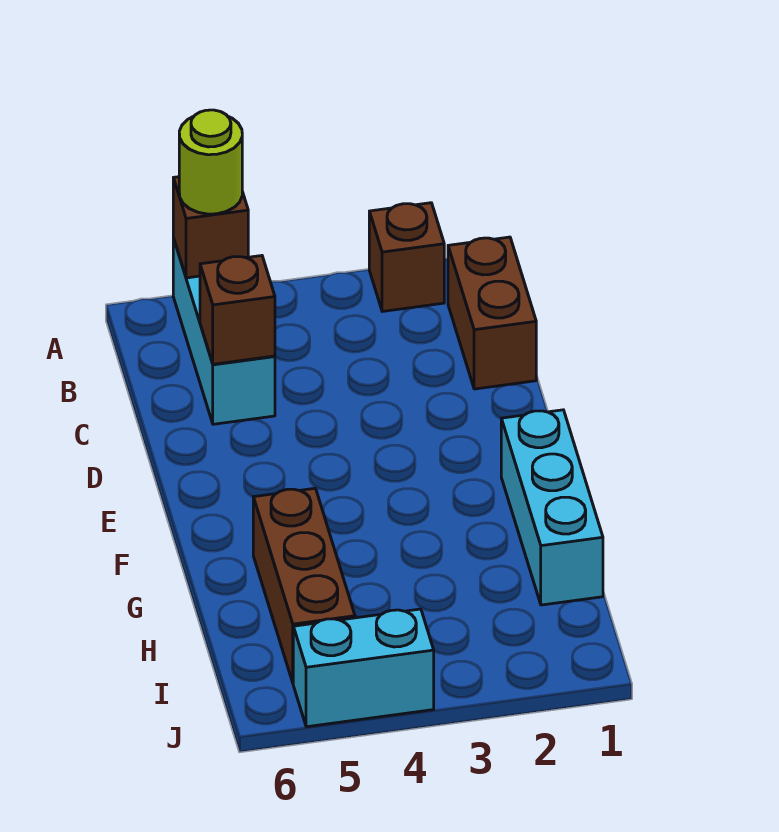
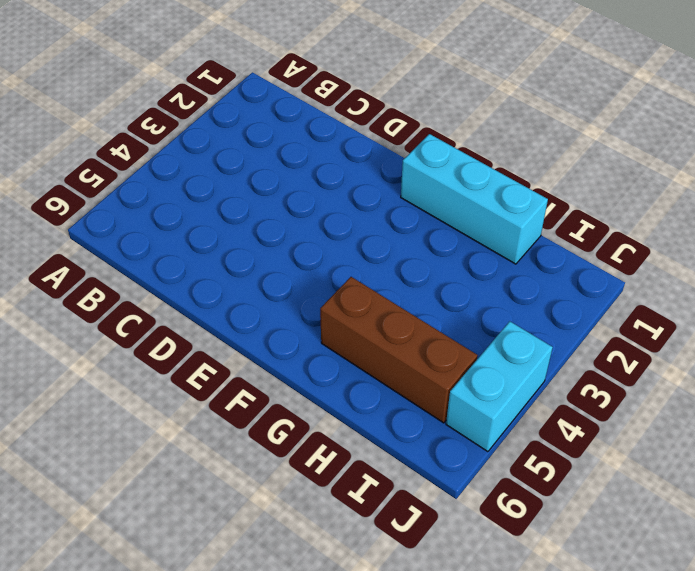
none -> brown 1x1 brick [369,203,444,312]
none -> cyan 1x3 brick [173,238,275,424]

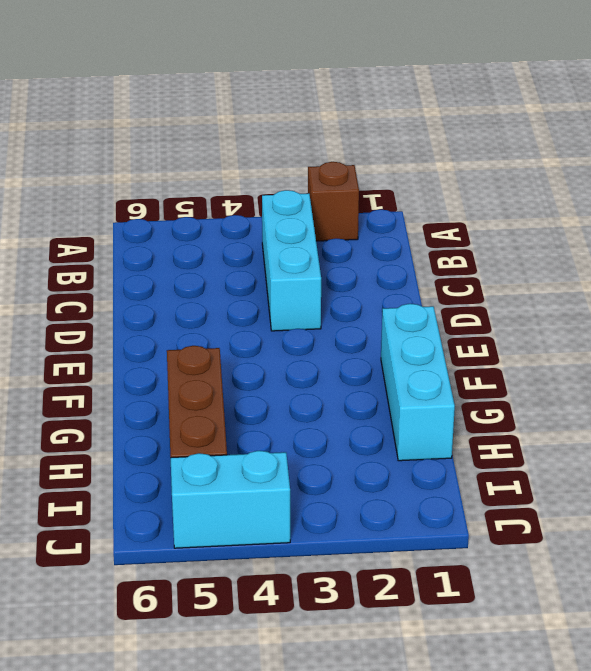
cyan 1x3 brick [262,190,321,331] -> cyan 1x3 brick moved to [173,238,275,424]
none -> brown 1x2 brick [448,237,536,389]
none -> brown 1x1 brick [173,177,248,278]

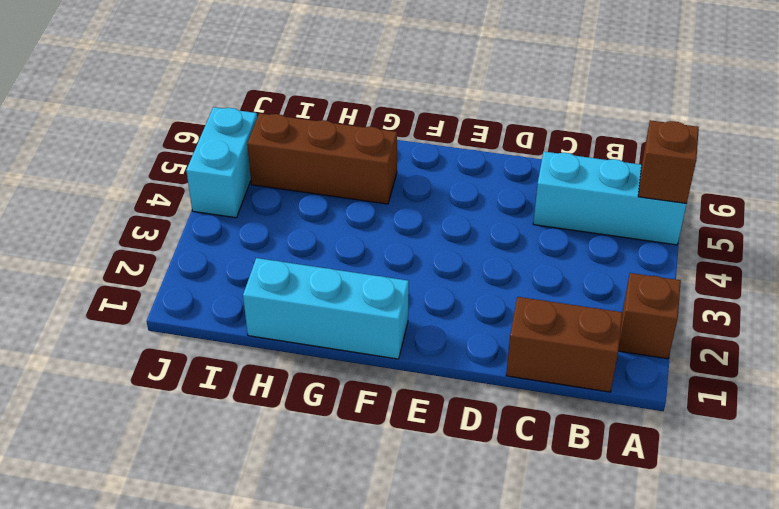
none -> brown 1x1 brick [200,256,275,364]
none -> lime 1x1 round brick [179,110,242,214]

